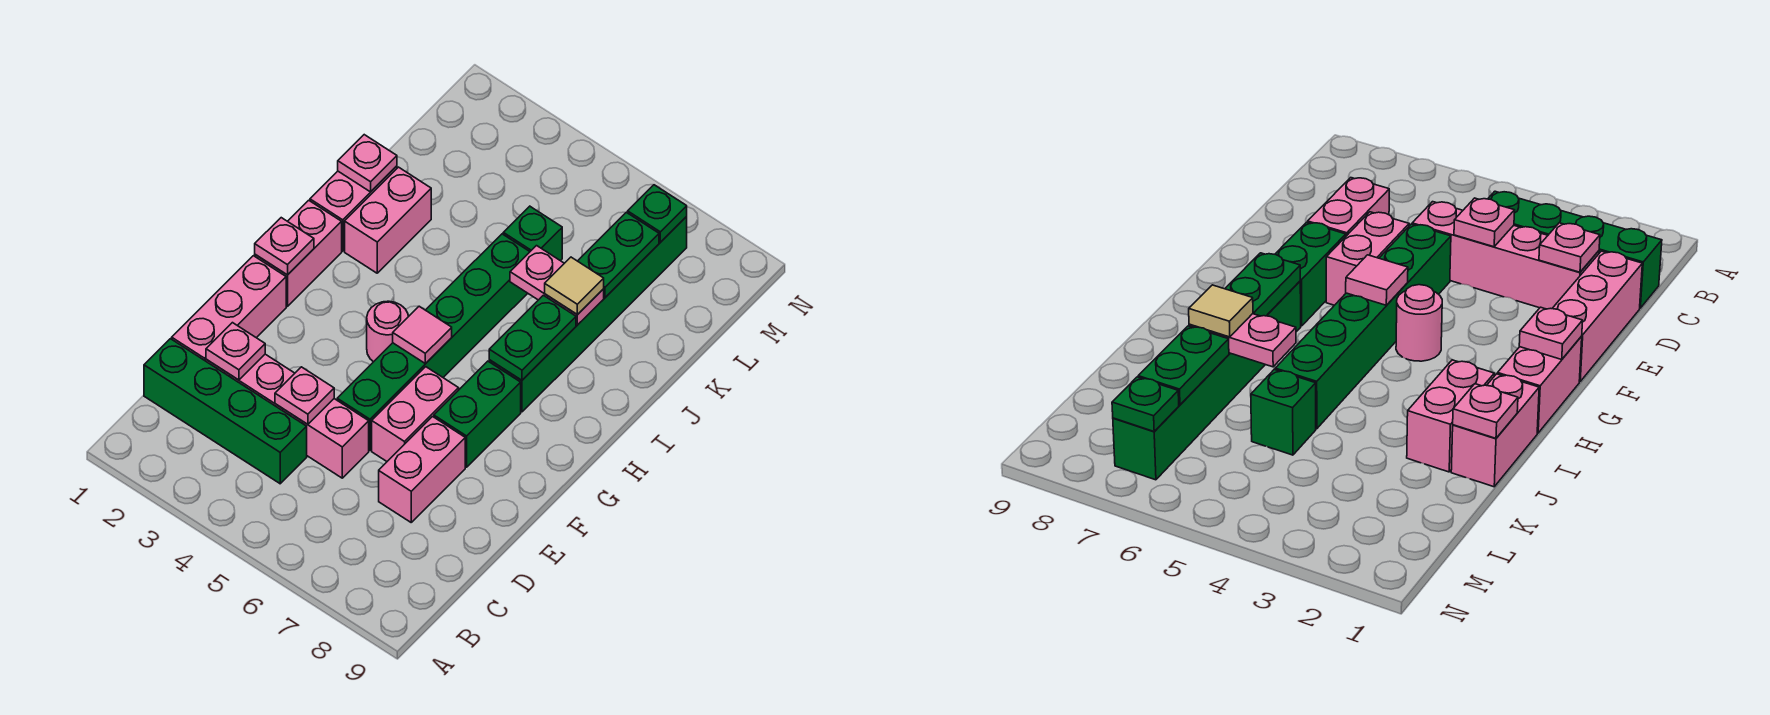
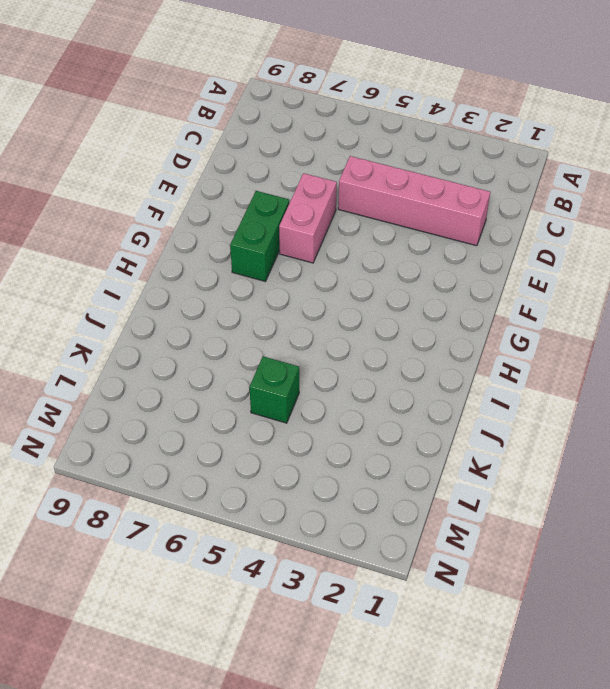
none -> green 1x4 brick [144,339,307,484]
none -> pink 1x3 brick [172,256,286,361]
none -> pink 1x2 brick [379,417,465,522]

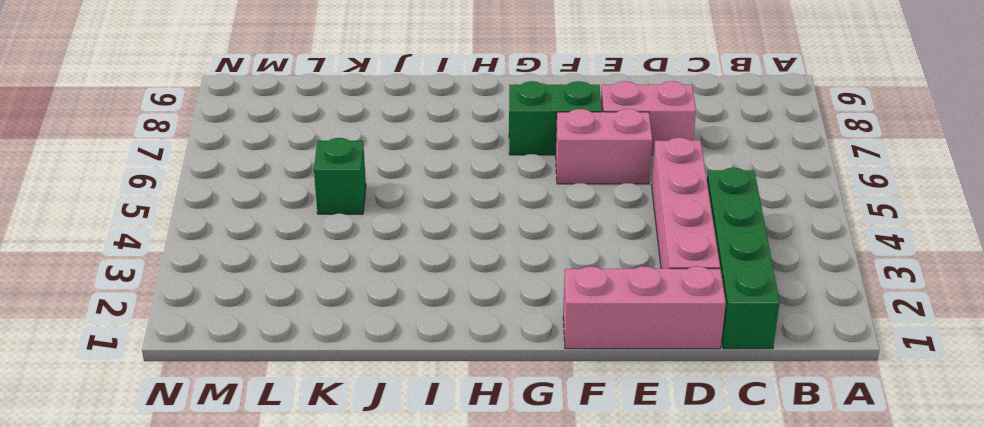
none -> green 1x6 brick [337,234,530,450]
none -> pink 1x2 brick [255,200,342,306]
none -> pink 1x1 round brick [367,301,408,362]

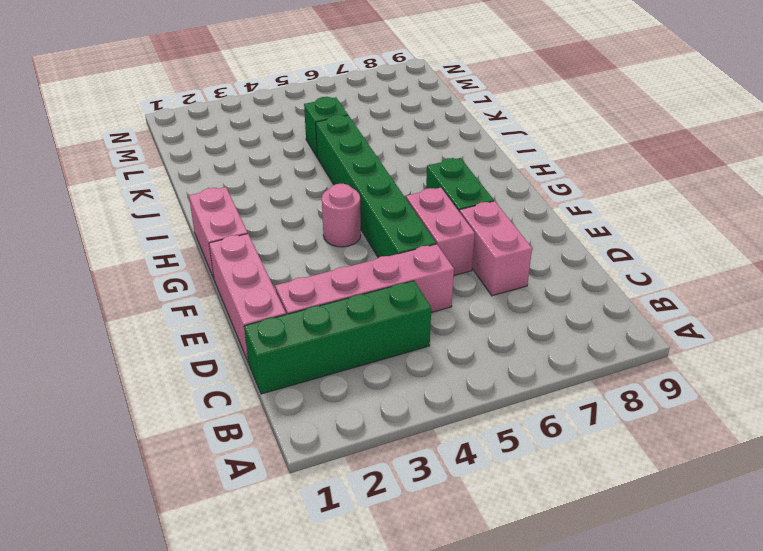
none -> green 1x6 brick [489,217,687,412]
none -> pink 1x2 brick [310,166,397,251]
none -> pink 1x2 brick [345,167,431,273]

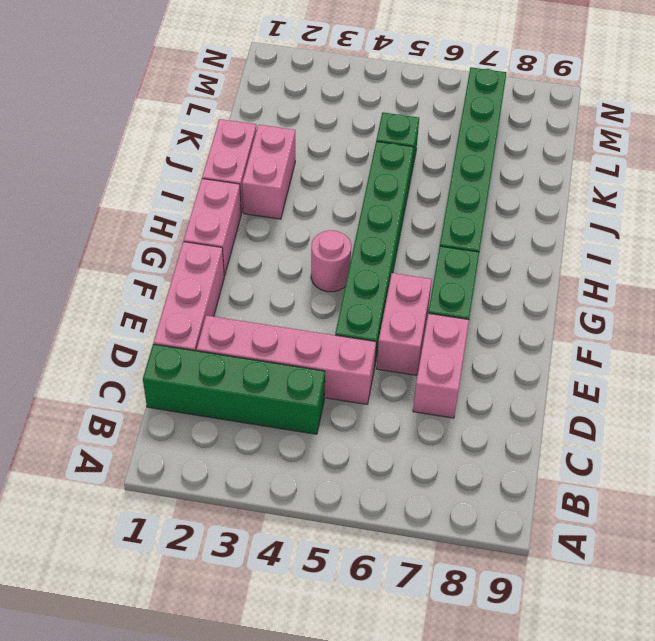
none -> pink 1x1 plate [206,323,265,380]
none -> pink 1x1 plate [275,367,334,424]
none -> pink 1x1 plate [255,218,314,275]

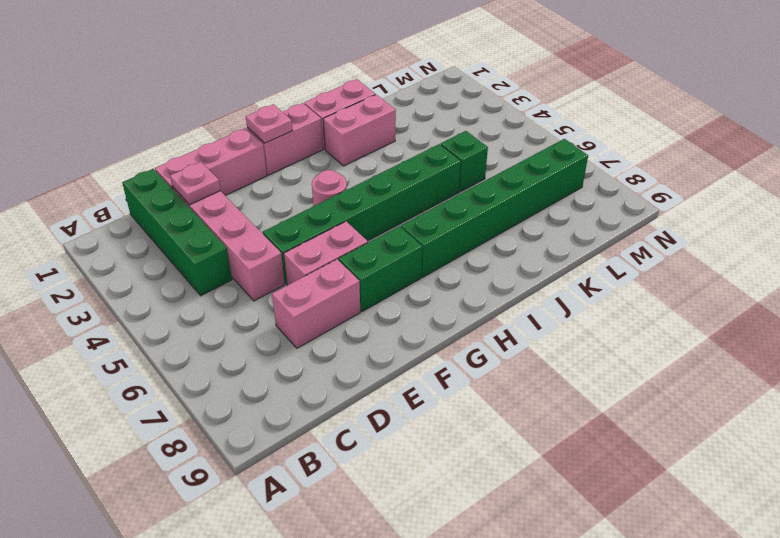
none -> pink 1x1 plate [275,367,334,424]
none -> pink 1x1 tile [393,306,452,364]
none -> green 1x2 plate [489,295,576,380]

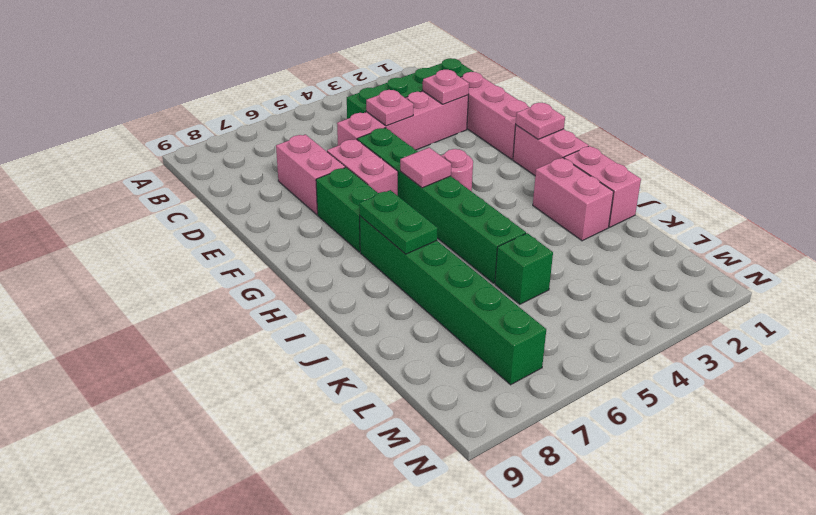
none -> pink 1x1 plate [338,135,397,192]
none -> pink 1x2 plate [510,246,604,325]
none -> green 1x2 plate [578,212,659,297]

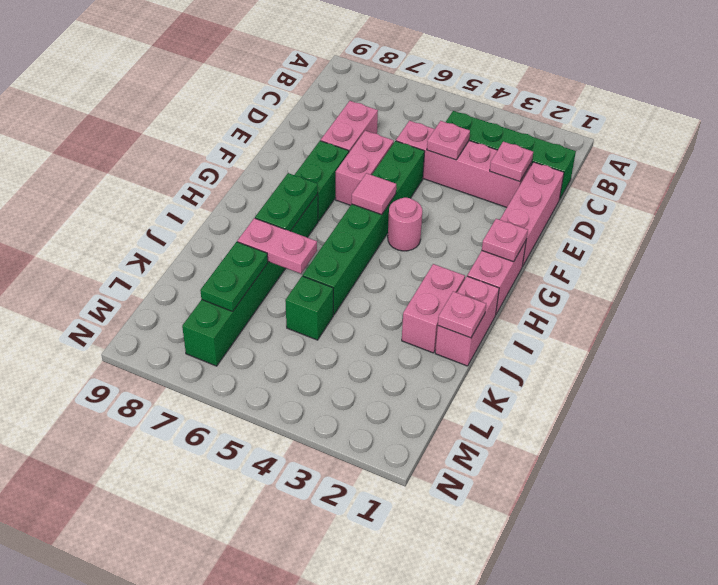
none -> green 1x1 plate [628,185,687,242]
none -> tan 1x1 tile [545,257,604,315]

